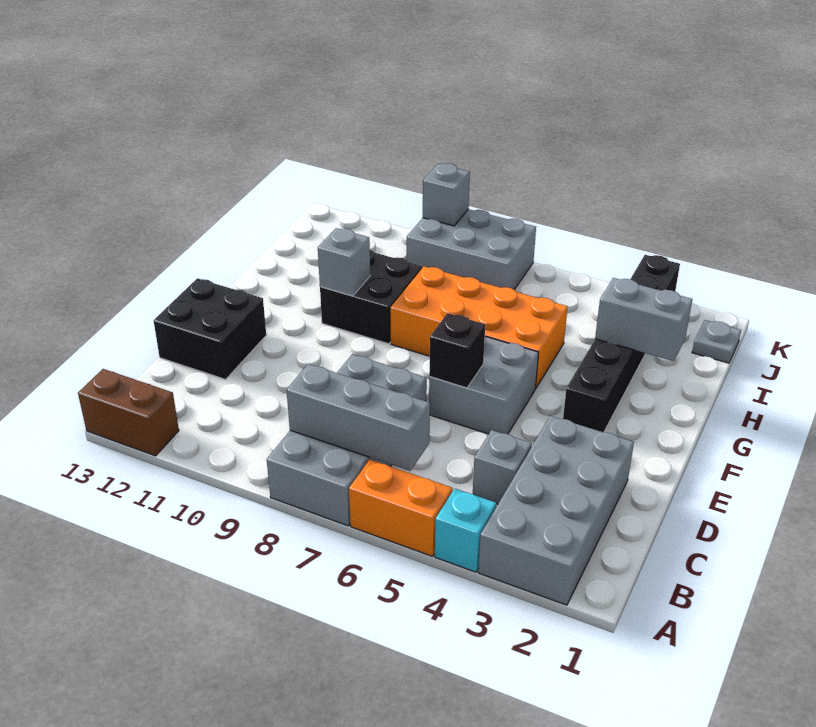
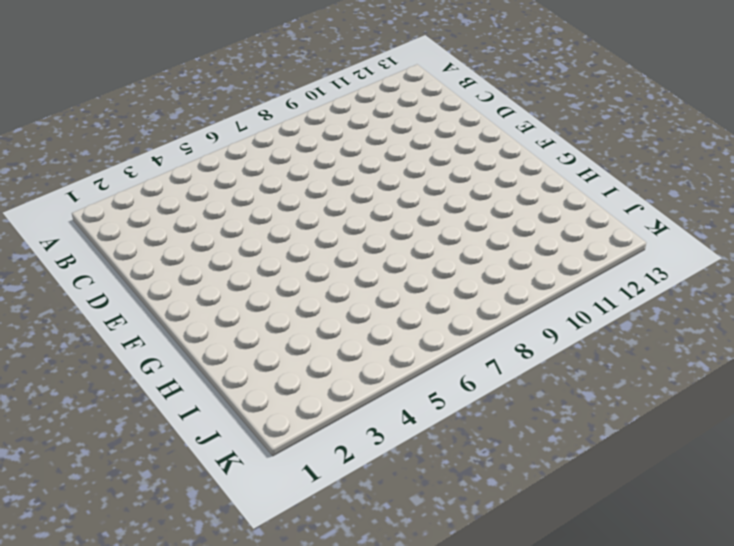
none -> grey 2x4 brick [478,416,634,605]
none -> cyan 1x1 brick [435,489,496,572]
none -> orange 1x2 brick [349,460,452,556]

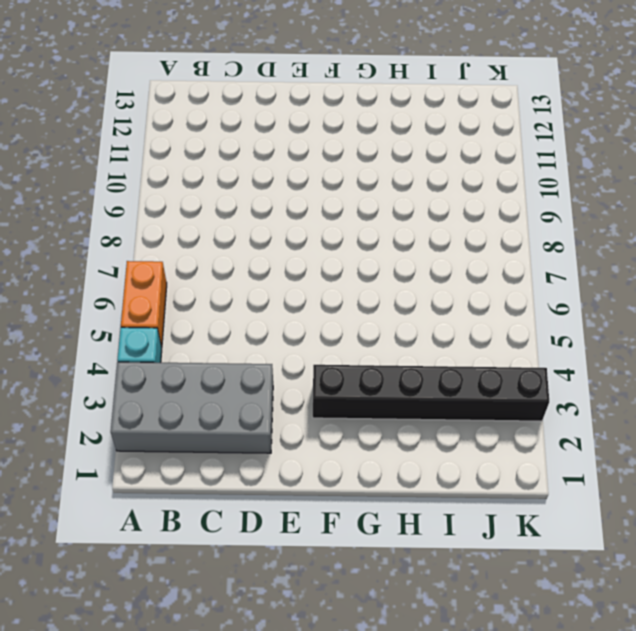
none -> grey 2x4 brick [267,354,427,526]
none -> brown 1x2 brick [78,369,179,456]
none -> grey 1x1 brick [473,430,532,504]

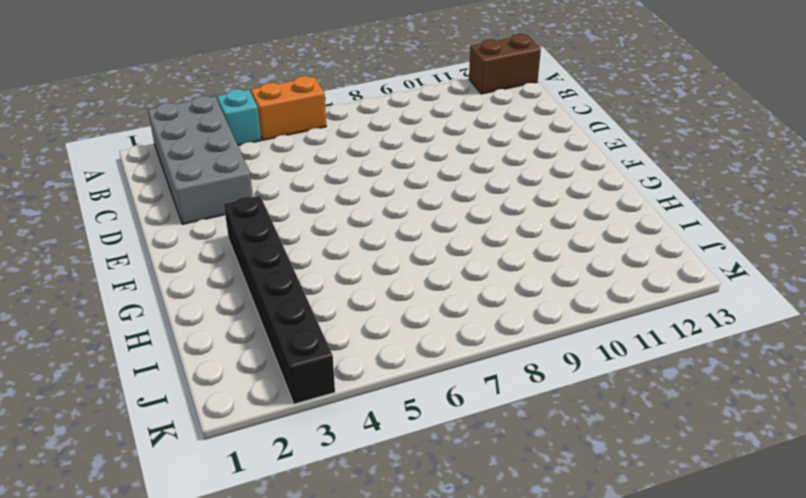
none -> grey 2x4 brick [267,354,427,526]
none -> grey 1x1 brick [473,430,532,504]
none -> black 2x2 brick [153,278,266,379]

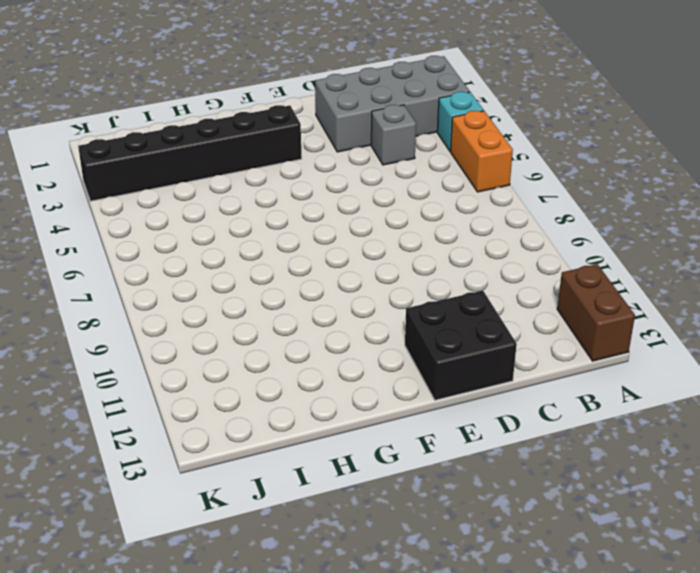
none -> grey 2x4 brick [267,354,427,526]
none -> grey 2x2 brick [429,336,539,434]
none -> orange 2x4 brick [390,266,568,388]

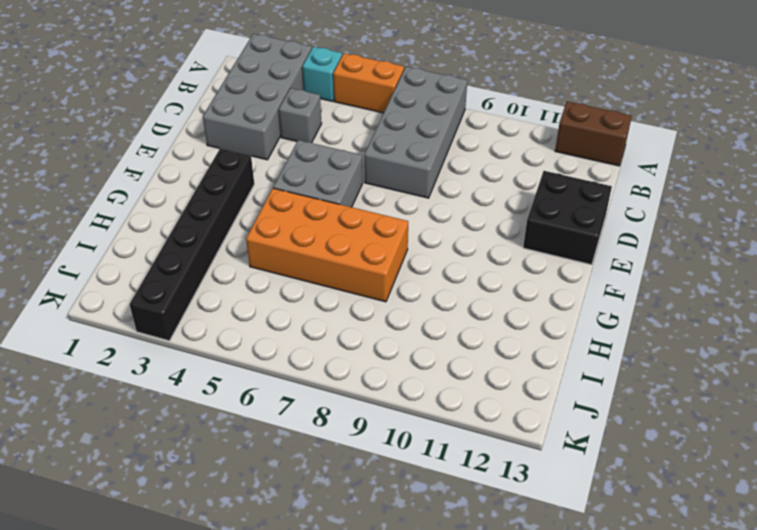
none -> black 2x2 brick [320,249,422,344]
none -> grey 1x1 plate [692,320,741,363]
none -> grey 2x3 brick [407,209,536,290]

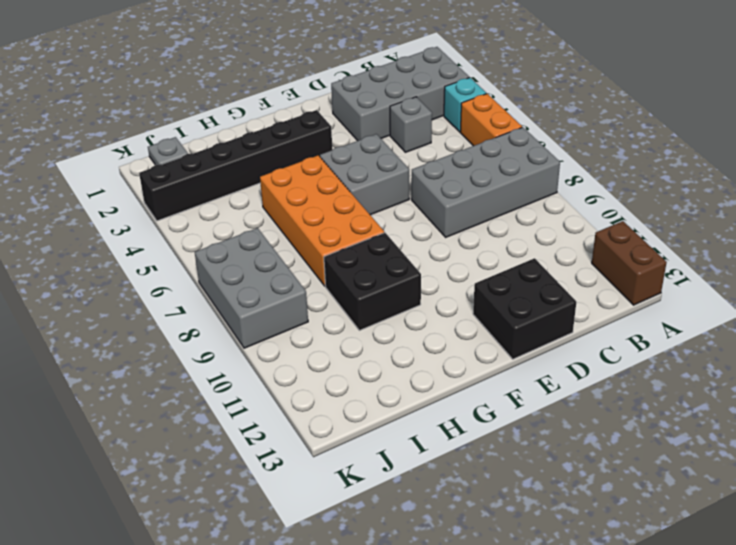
none -> grey 1x3 brick [287,364,430,471]
none -> black 1x1 brick [429,313,485,388]
none -> grey 1x1 brick [318,228,370,296]

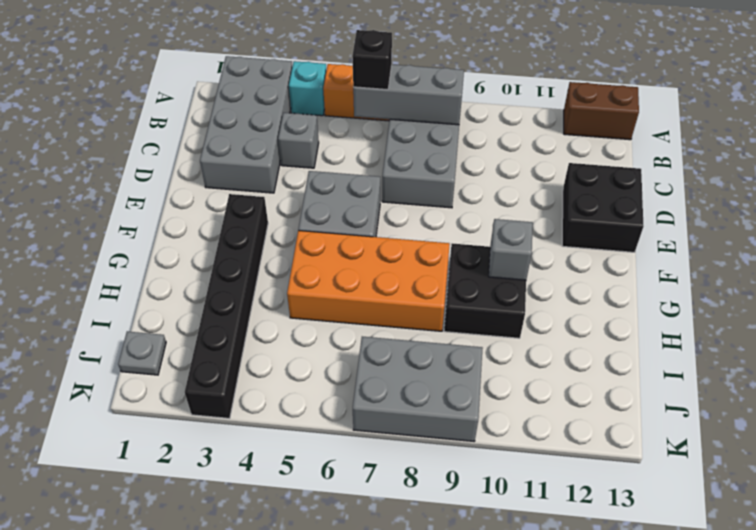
black 1x1 brick [352,30,392,90] -> black 1x1 brick moved to [429,313,485,388]
none -> grey 1x2 brick [595,278,692,361]
none -> grey 1x1 brick [423,163,470,226]

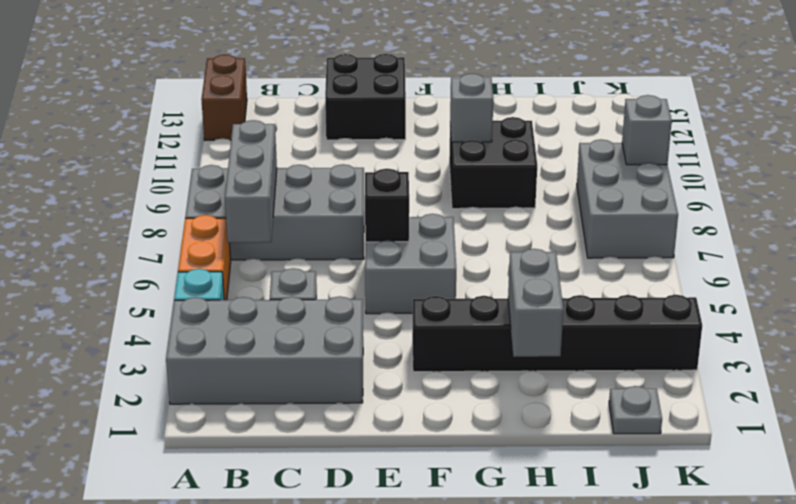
none -> orange 2x4 brick [390,266,568,388]

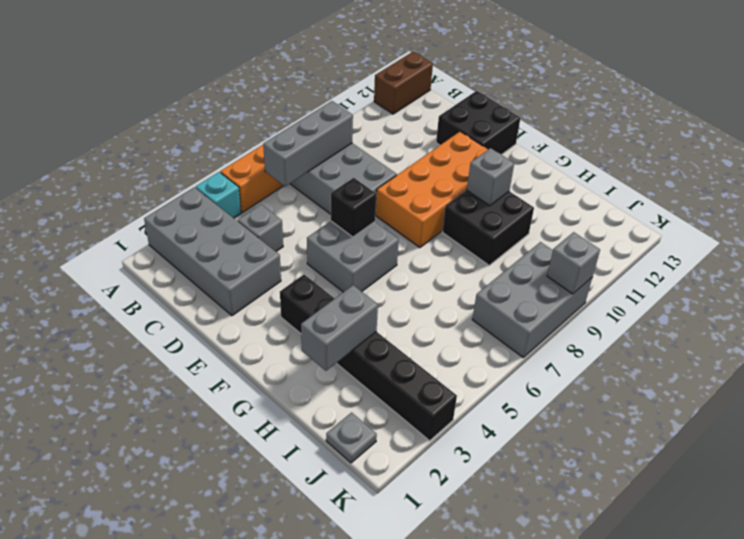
orange 2x4 brick [376,132,488,248] -> orange 2x4 brick moved to [390,266,568,388]

